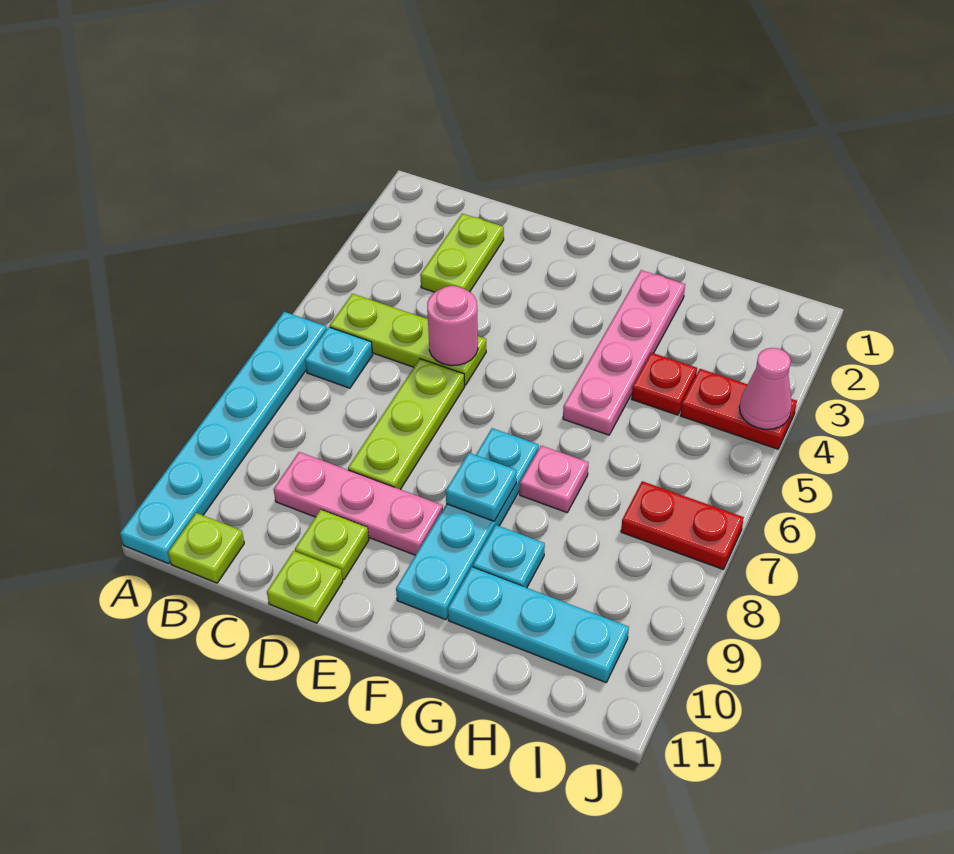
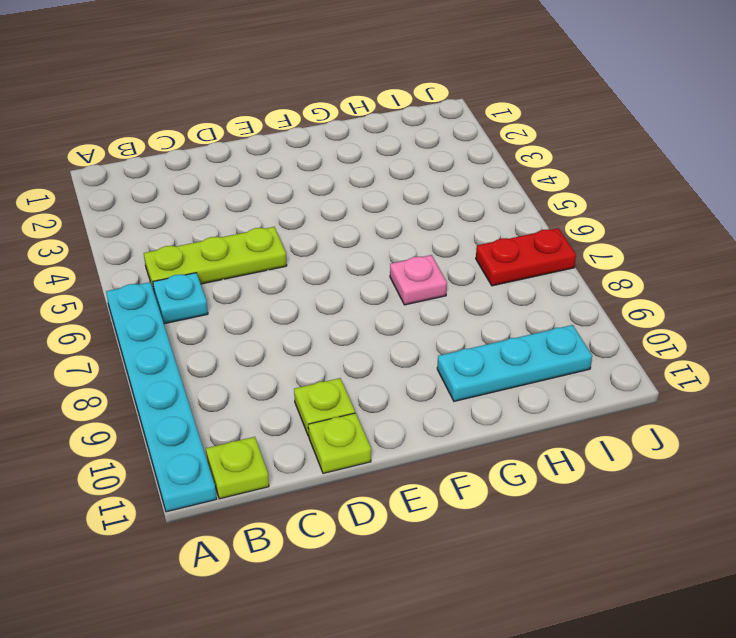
none -> lime 1x2 plate [420,214,504,292]
none -> pink 1x3 plate [273,452,443,555]
none -> lime 1x3 plate [348,359,465,489]

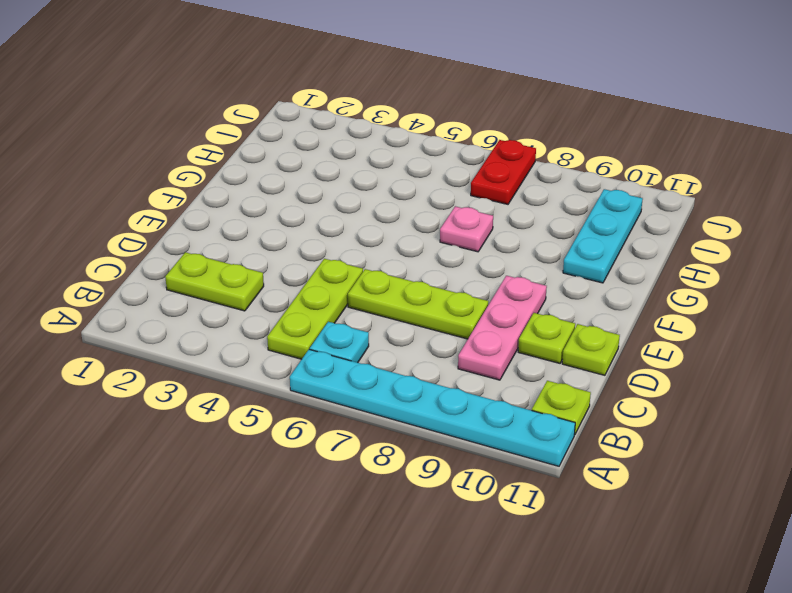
none -> cyan 1x4 plate [396,428,539,620]
none -> pink 1x4 plate [563,270,685,435]
none -> cyan 1x1 plate [473,525,545,588]

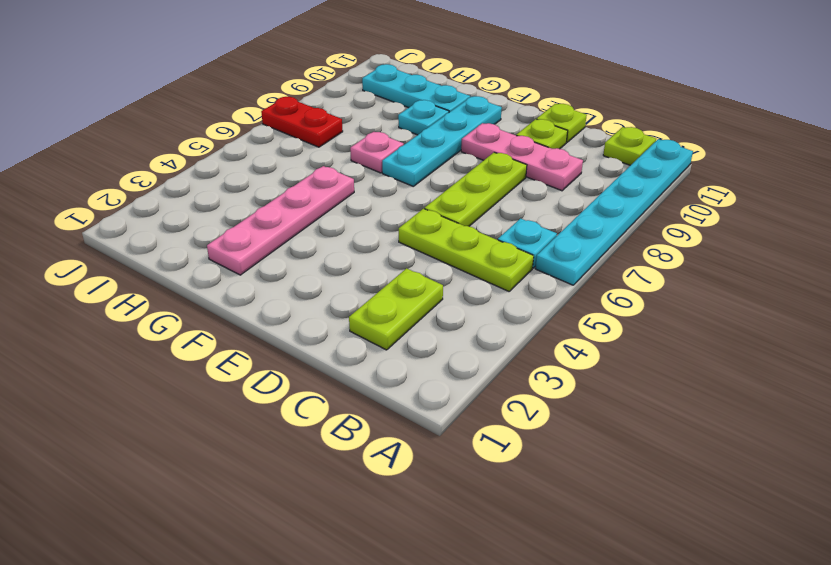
none -> red 1x1 plate [632,353,697,415]
none -> red 1x2 plate [680,369,797,449]
none -> pink 1x1 round brick [427,286,478,366]

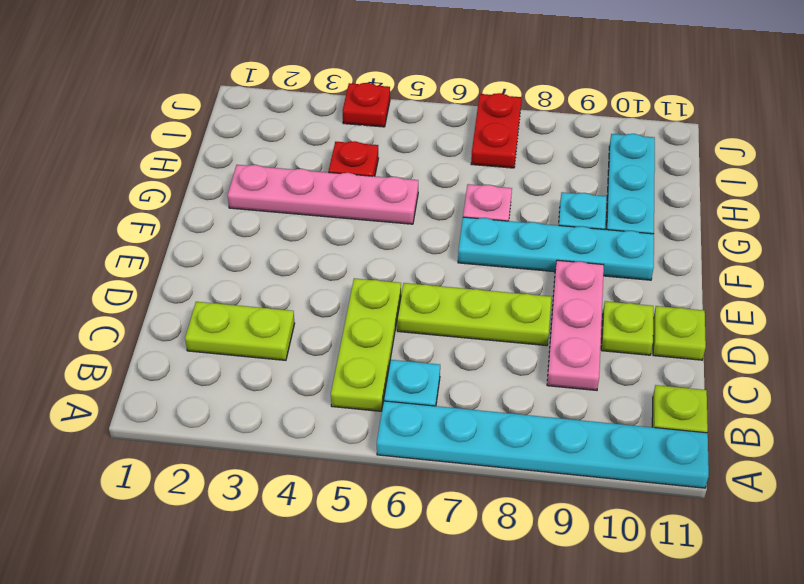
red 1x1 plate [342,83,390,127] -> red 1x2 plate [680,369,797,449]
none -> pink 1x1 round brick [427,286,478,366]
none -> cyan 1x1 plate [446,453,516,521]
none -> pink 1x1 cone [740,348,792,429]

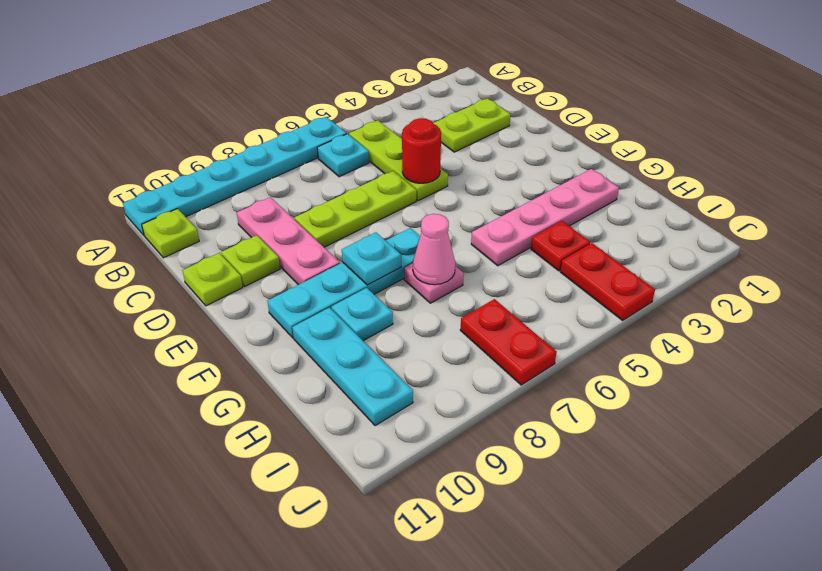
red 1x1 round brick [402,118,441,183] -> pink 1x1 round brick [427,286,478,366]
pink 1x1 cone [413,214,455,285] -> pink 1x1 cone moved to [740,348,792,429]

